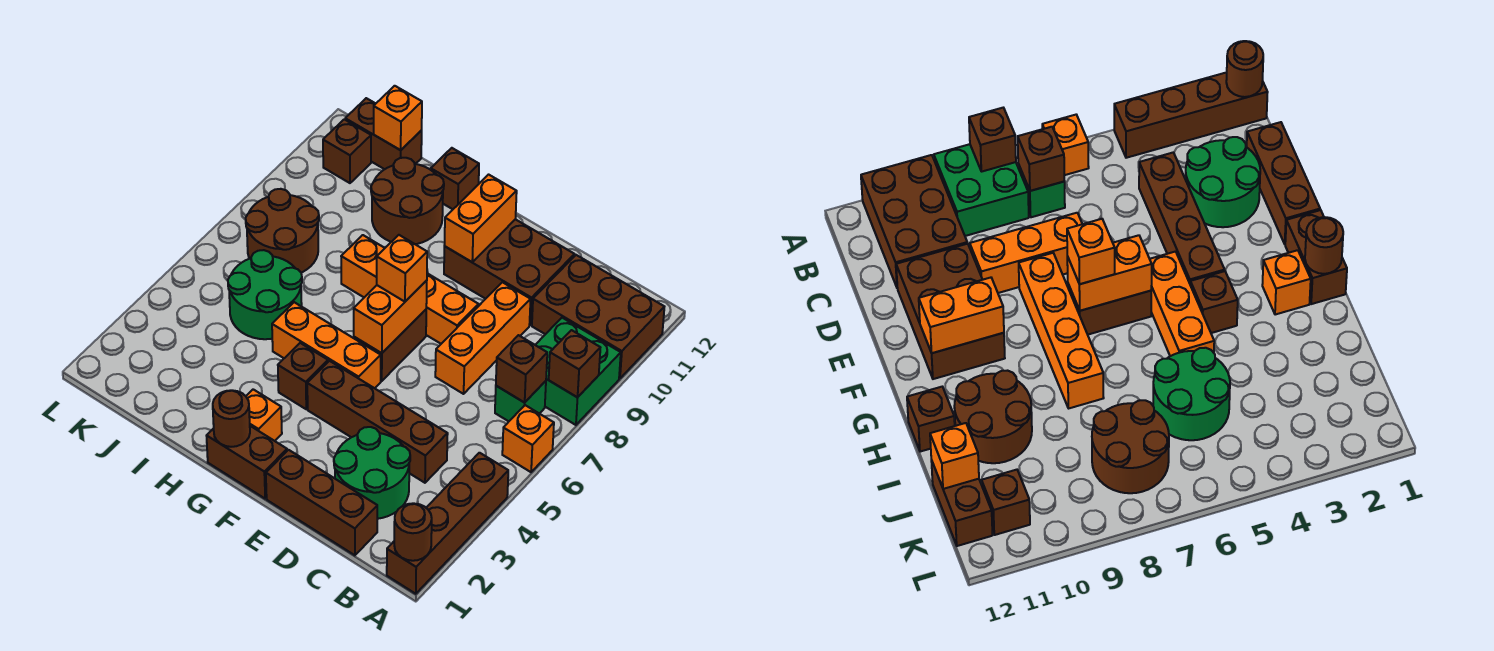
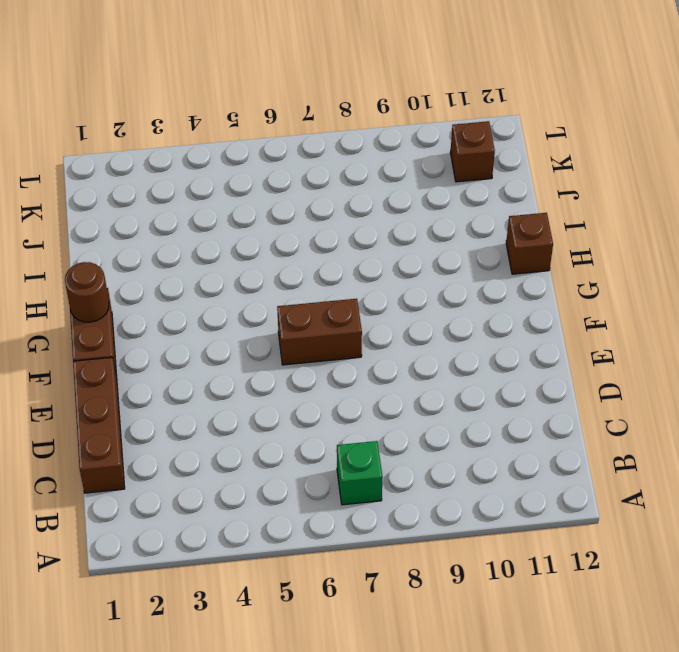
none -> brown 1x4 brick [387,453,508,594]
none -> orange 1x1 brick [502,405,554,472]
none -> green 2x2 brick [536,318,621,425]
none -> brown 2x3 brick [532,255,664,378]

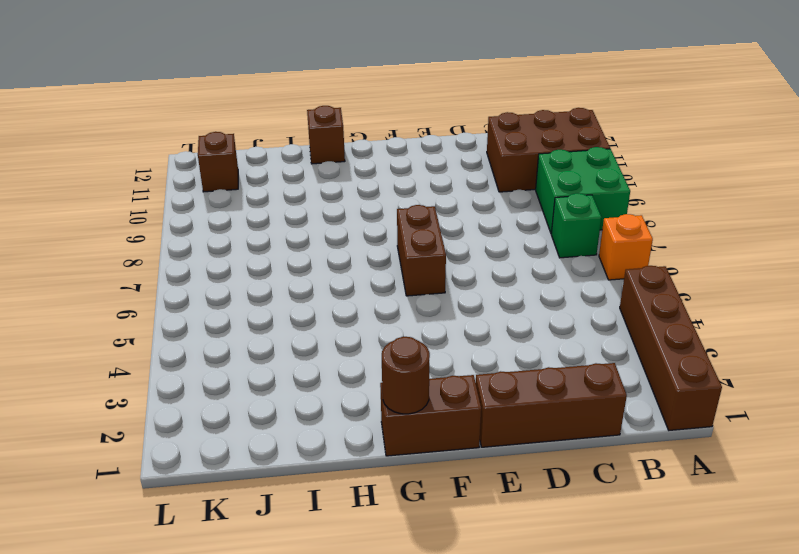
none -> green 2x2 round brick [334,427,410,519]
none -> brown 1x4 brick [307,361,448,483]
none -> orange 1x3 brick [435,282,531,394]
none -> brown 2x3 brick [444,219,575,325]

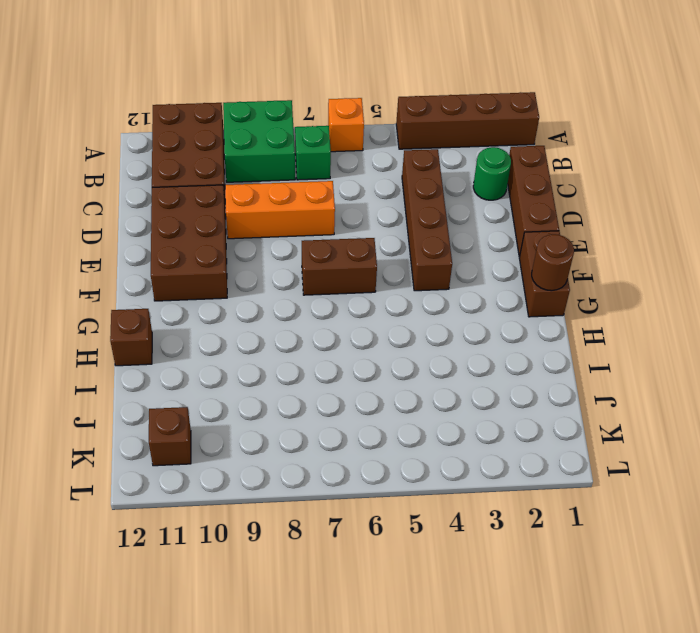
green 1x1 round brick [473,147,511,200] -> green 2x2 round brick [334,427,410,519]
none -> orange 1x4 brick [341,235,479,344]
none -> orange 1x3 brick [272,302,381,388]
none -> orange 1x1 brick [246,389,282,441]
none -> brown 1x1 brick [278,343,328,409]

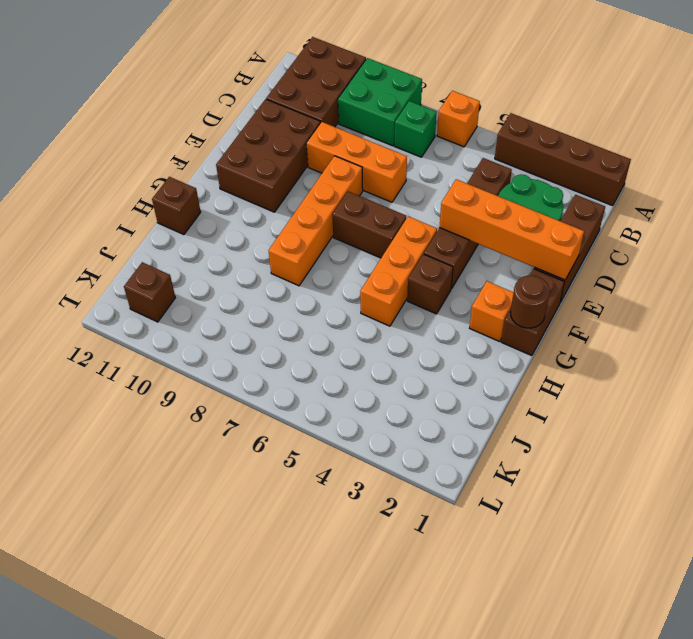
orange 1x4 brick [439,179,584,280] -> none
none -> brown 2x2 round brick [371,158,444,244]
none -> green 2x2 round brick [228,250,302,339]
none -> brown 2x2 round brick [246,189,319,273]
none -> brown 1x2 brick [345,98,422,169]

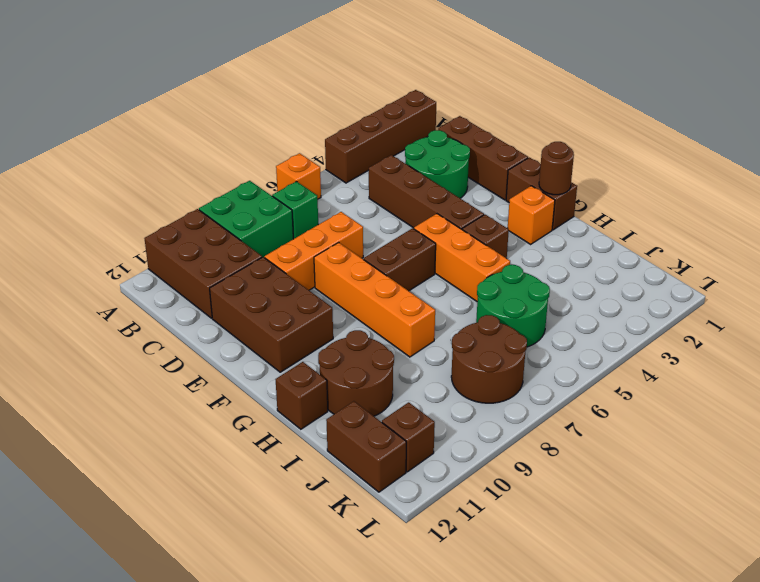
none -> brown 1x1 round brick [394,503,432,561]
none -> brown 1x1 brick [549,330,600,397]
none -> brown 1x1 brick [496,335,547,403]
none -> orange 1x2 brick [354,281,427,353]

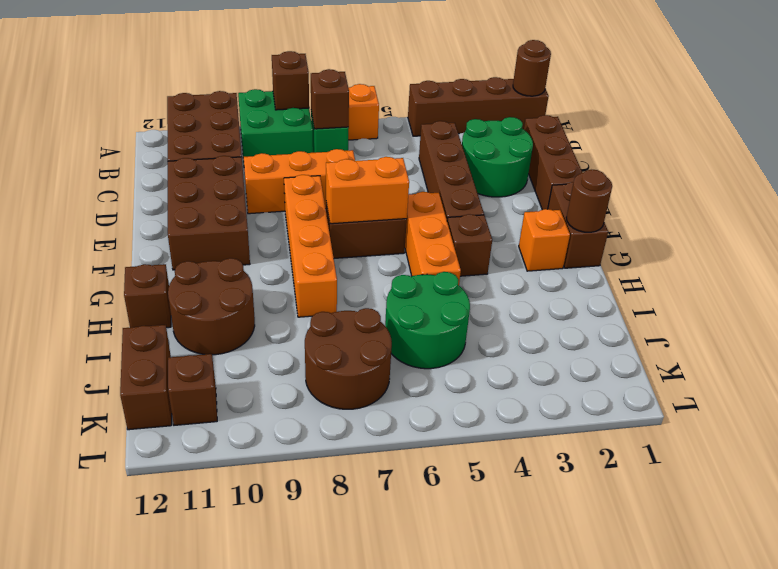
none -> orange 1x2 brick [444,175,517,262]
none -> orange 1x1 brick [374,86,422,150]
none -> orange 1x1 brick [377,235,427,302]

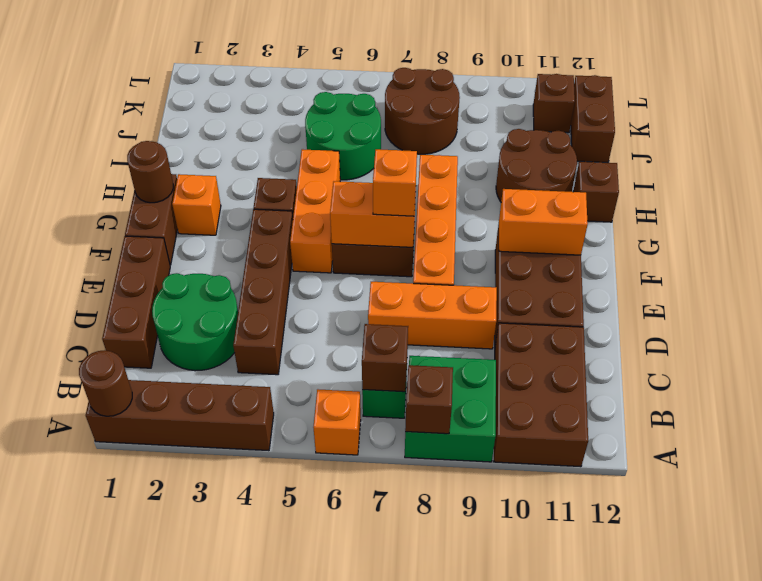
none -> orange 1x1 brick [374,86,422,150]

